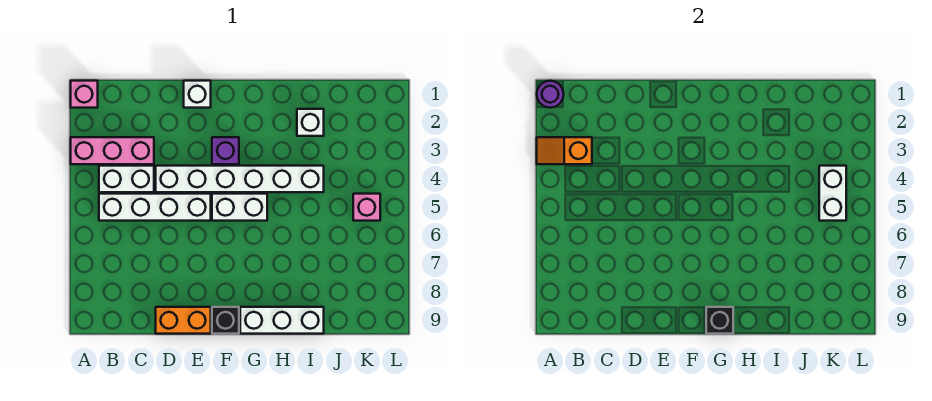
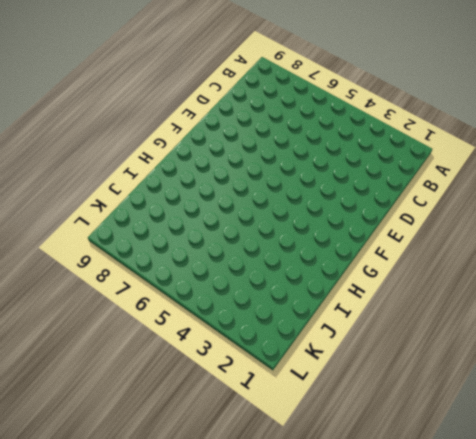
none -> pink 1x1 brick [71,81,98,108]
none -> pink 1x3 brick [71,137,154,164]
none -> white 1x2 brick [99,166,154,192]

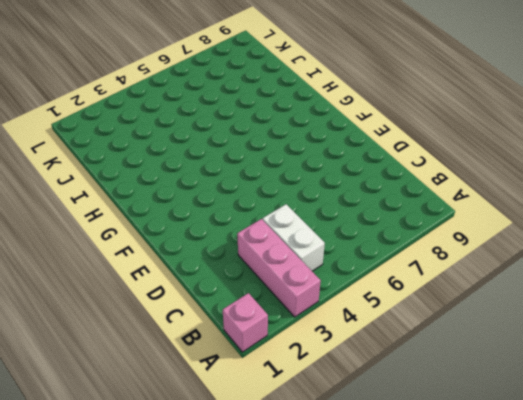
none -> white 1x4 brick [99,194,211,221]
none -> white 1x6 brick [156,166,324,192]
none -> orange 1x2 brick [156,307,211,334]

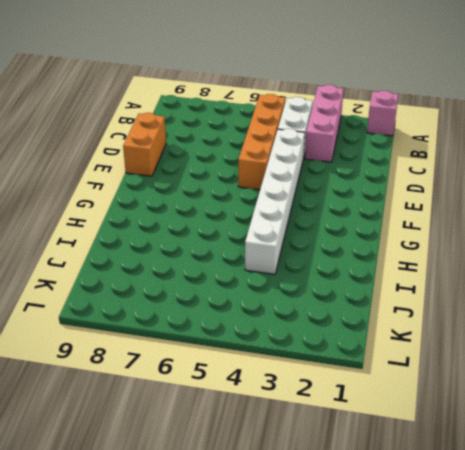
orange 1x4 brick [238,94,285,190] -> white 1x4 brick [99,194,211,221]
none -> white 1x1 brick [184,81,211,108]
none -> purple 1x1 brick [212,137,239,164]
none -> white 1x2 brick [212,194,267,221]

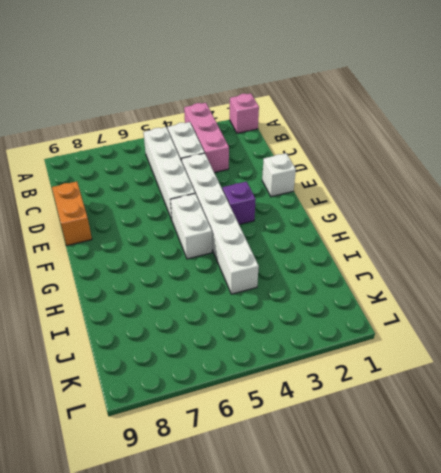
none -> black 1x1 brick [212,307,239,334]
none -> white 1x3 brick [240,307,324,334]
none -> white 1x1 brick [297,109,324,136]

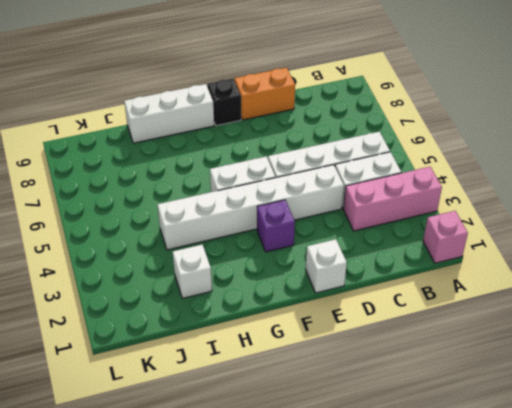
none -> pink 1x1 brick [353,194,380,221]
none -> purple 1x1 round brick [537,81,564,108]
none -> orange 1x2 slope [537,137,592,164]

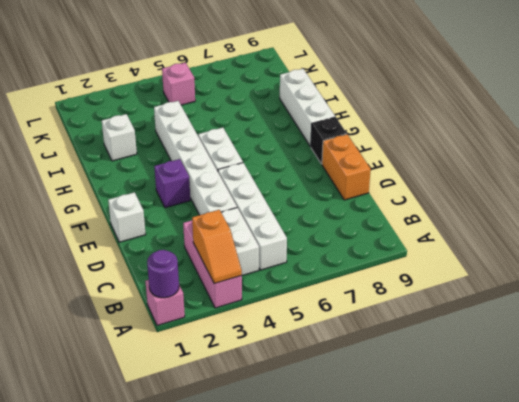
none -> black 1x1 brick [706,307,733,334]
none -> white 1x2 brick [819,166,846,221]

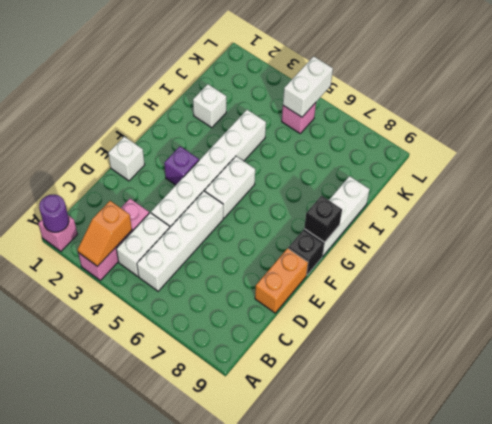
white 1x2 brick [283,56,333,117] -> white 1x2 brick turned to [819,166,846,221]

